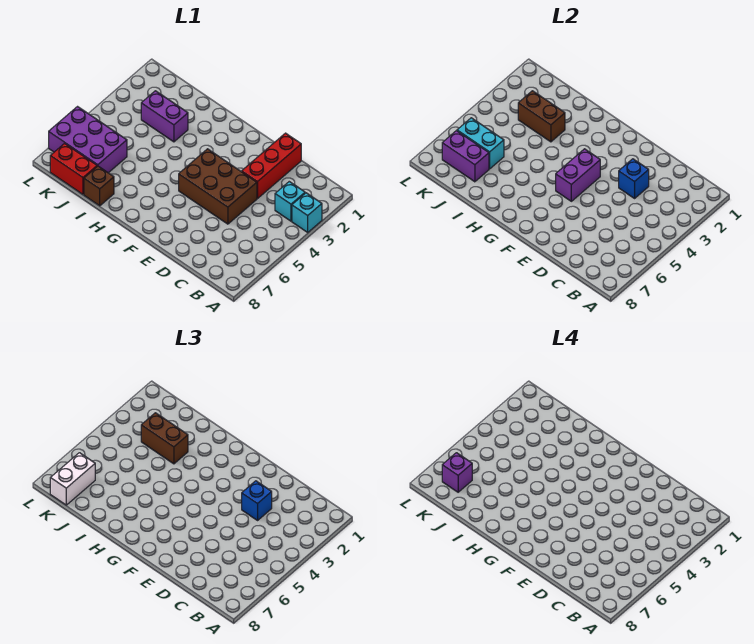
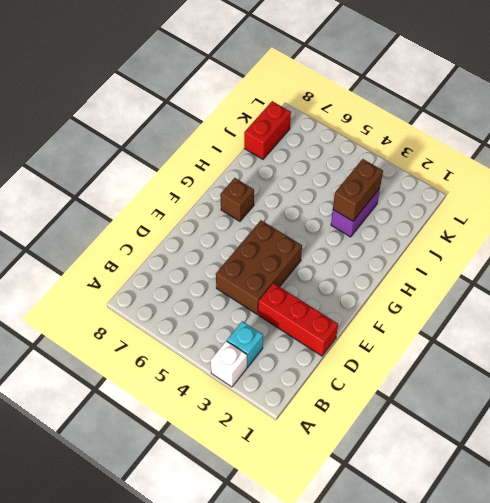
white 1x1 brick [211,341,247,387] -> cyan 1x1 brick [292,193,322,232]
brown 1x1 brick [220,178,254,221] -> brown 1x1 brick moved to [84,166,114,206]
none -> purple 2x3 brick [49,107,127,173]
none -> blue 1x1 brick [619,159,649,198]
none -> purple 1x2 brick [556,149,600,201]

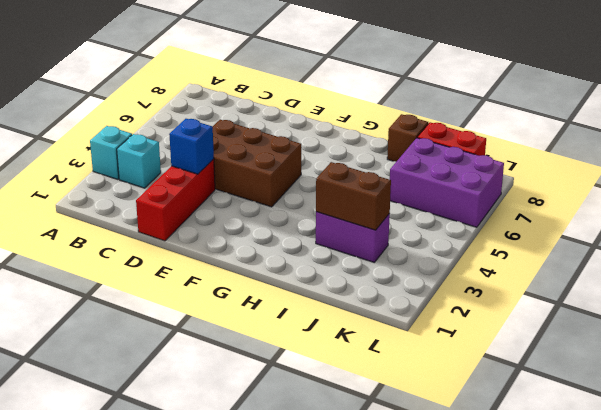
none -> purple 1x2 brick [556,149,600,201]
none -> cyan 1x2 brick [457,118,504,169]
none -> purple 1x2 brick [442,131,489,182]

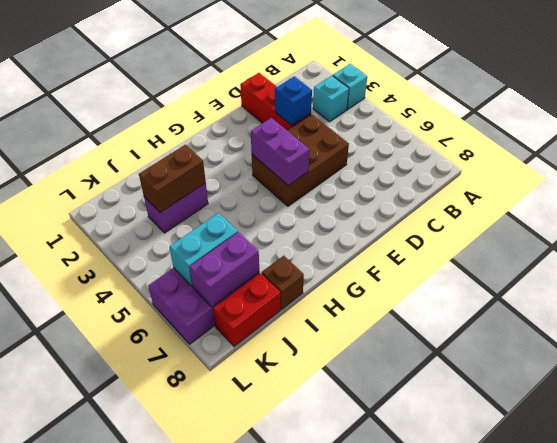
none -> blue 1x1 brick [242,481,272,520]
none -> brown 1x2 brick [141,413,188,464]
none -> white 1x2 brick [50,453,95,505]

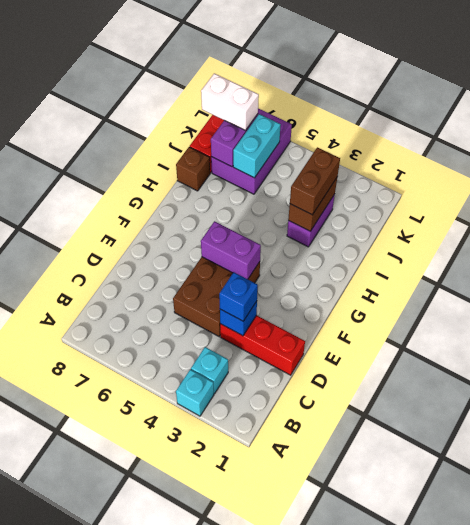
none -> purple 1x1 brick [442,453,472,492]

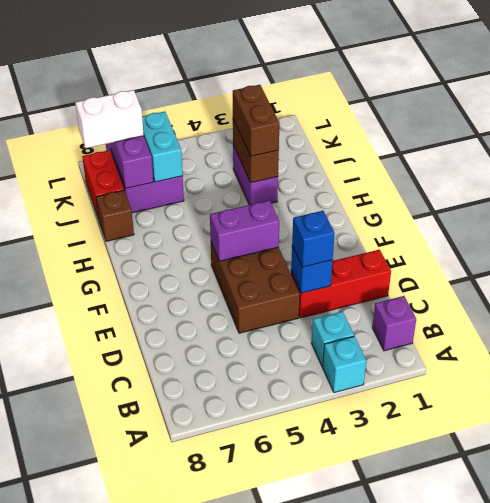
purple 1x1 brick [372,296,416,351] -> purple 1x1 brick moved to [442,453,472,492]

